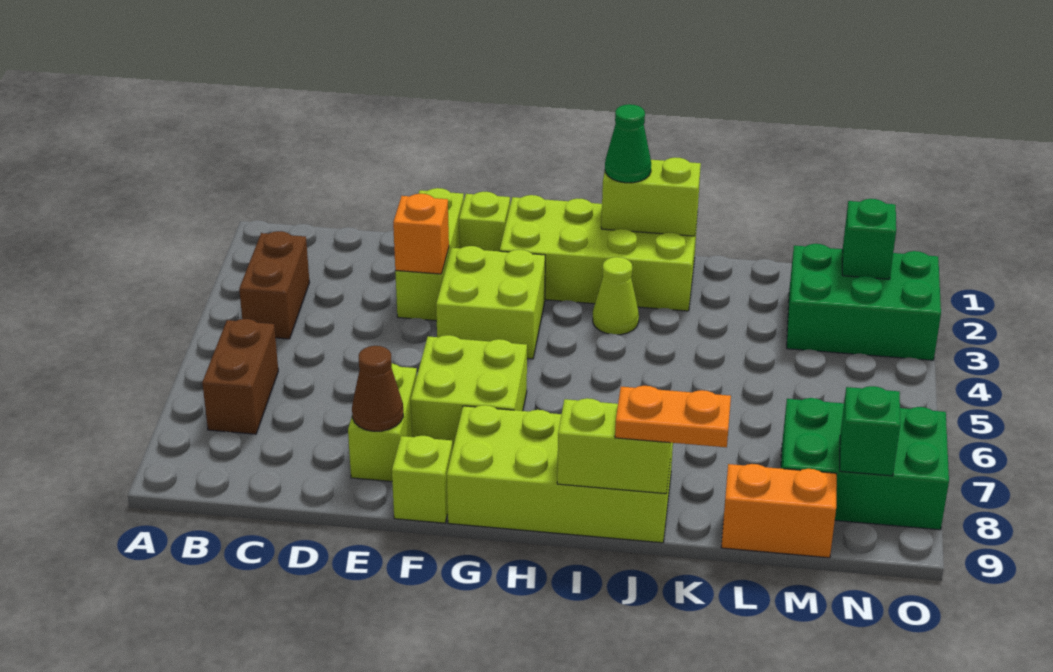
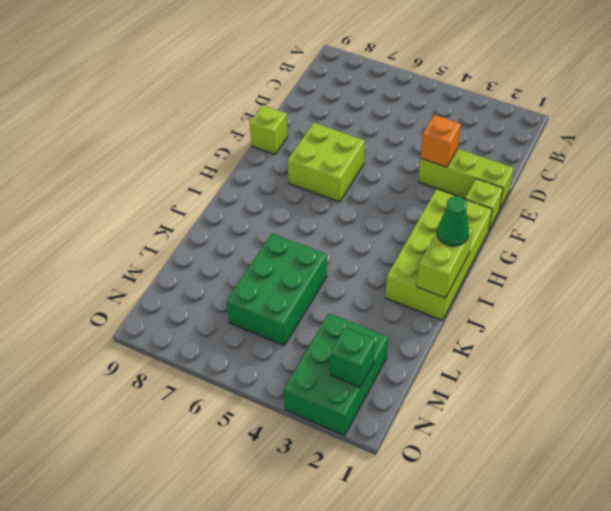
green 2x3 brick [226,233,327,346] -> green 2x3 brick moved to [781,398,949,530]
none -> brown 1x2 brick [239,231,309,339]
none -> brown 1x2 brick [202,319,278,434]
none -> lime 1x2 brick [348,363,417,481]

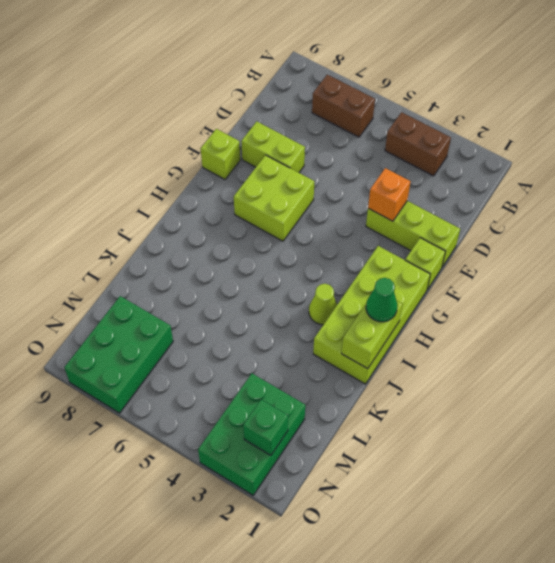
none -> lime 2x2 brick [436,246,545,359]
none -> lime 2x4 brick [447,405,673,543]
none -> orange 1x2 brick [721,464,837,558]

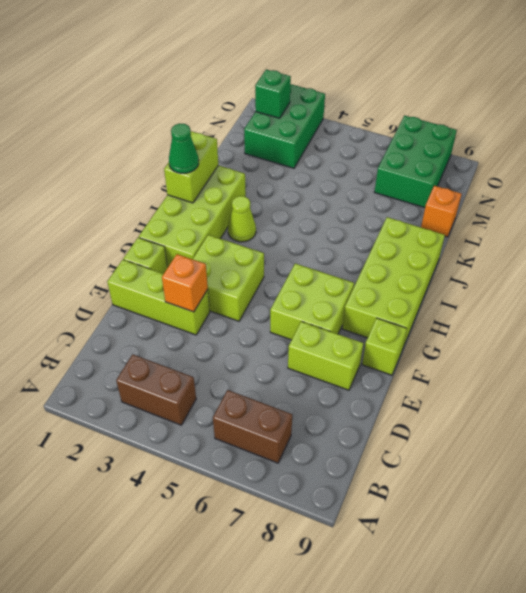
orange 1x1 brick [421,186,461,237] -> orange 1x2 brick [721,464,837,558]
none -> brown 1x1 cone [352,346,403,431]
none -> lime 1x2 brick [557,398,671,494]
none -> green 1x1 brick [840,386,900,476]

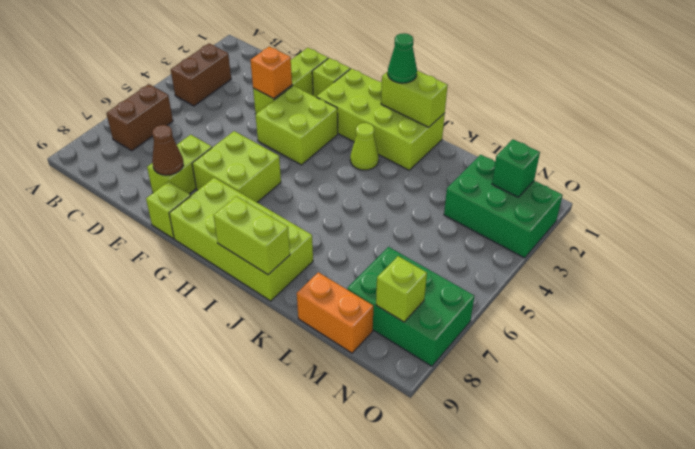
lime 1x1 brick [376,256,427,322] -> green 1x1 brick [840,386,900,476]
none -> orange 1x2 plate [615,386,731,447]

